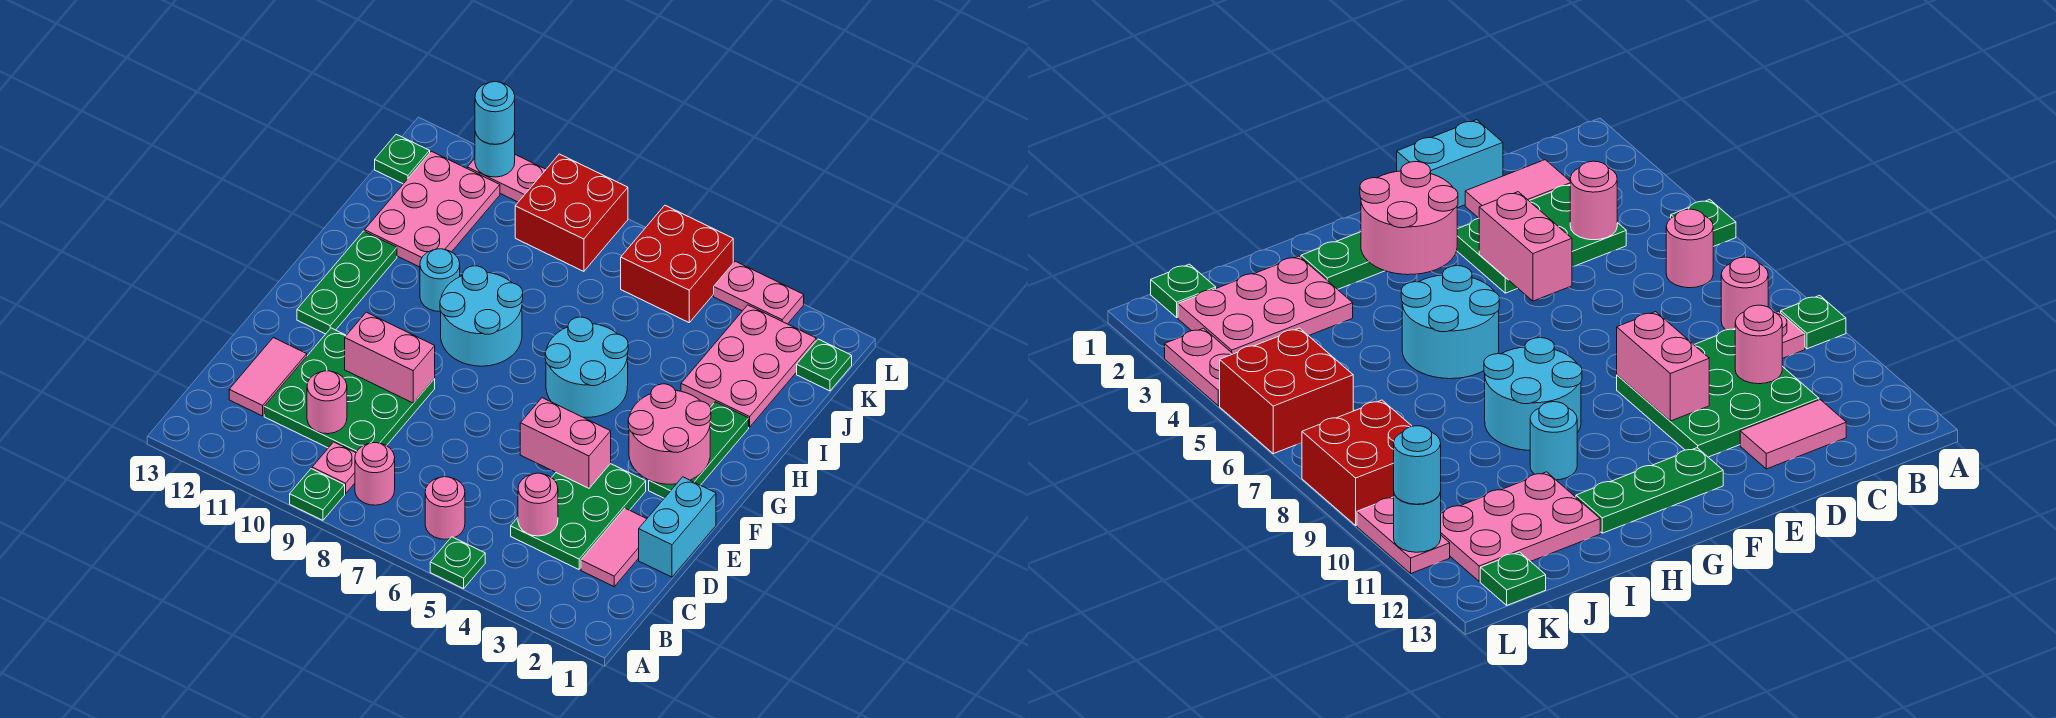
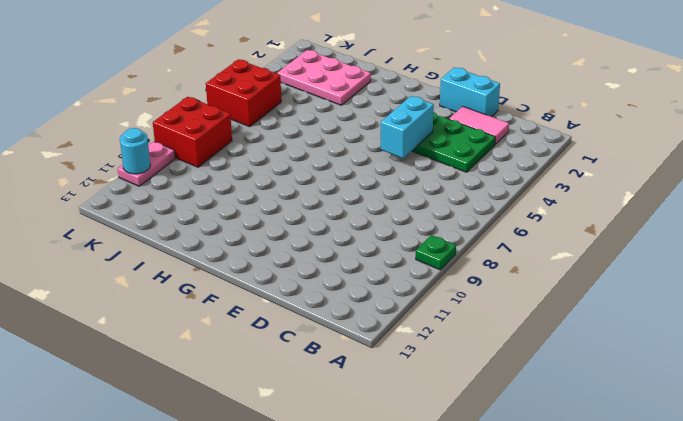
cyan 1x2 brick [381,96,434,158] -> pink 1x2 brick [520,398,611,488]
none -> green 1x1 plate [430,537,485,589]
none -> pink 1x1 round brick [425,477,465,539]
none -> pink 1x1 round brick [355,443,395,505]
none -> pink 1x1 plate [312,442,356,494]

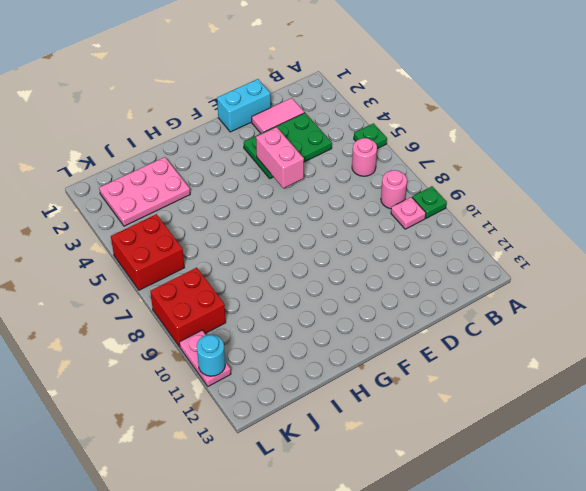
none -> green 3x3 plate [264,328,435,452]
none -> pink 1x2 tile [229,338,307,416]
none -> green 1x3 plate [649,402,749,498]
none -> green 1x3 plate [297,231,397,334]

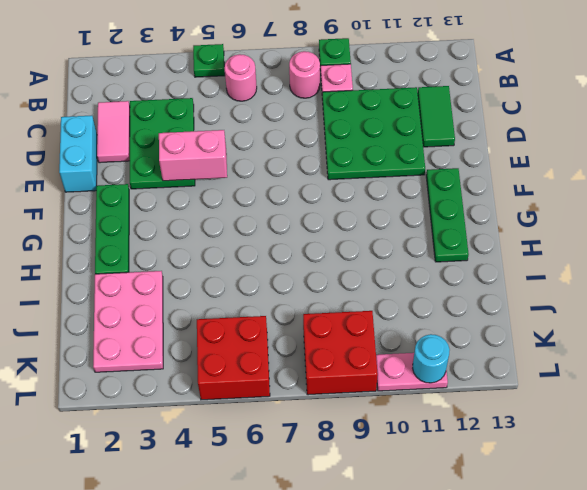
green 1x2 tile [418,86,455,147] -> pink 1x2 tile [229,338,307,416]
none -> cyan 2x2 round brick [545,317,628,417]
none -> cyan 2x2 round brick [440,266,523,366]
none -> cyan 1x1 round brick [420,249,460,312]
none -> pink 2x3 plate [365,151,500,267]

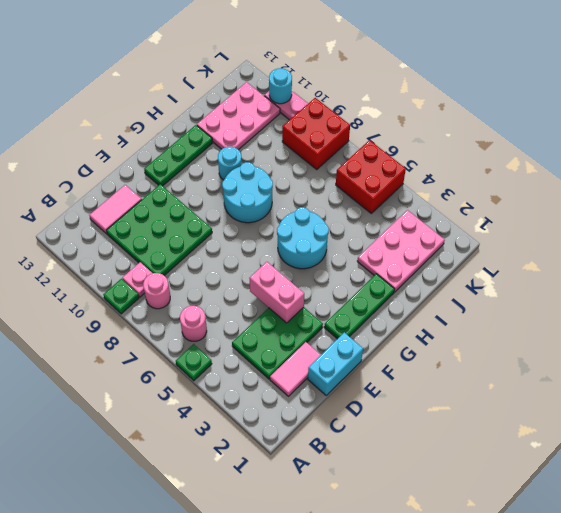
none -> green 1x1 plate [797,339,852,391]
none -> green 1x1 plate [375,134,430,184]
none -> pink 1x2 plate [714,261,804,324]
none -> pink 1x1 round brick [518,473,558,536]

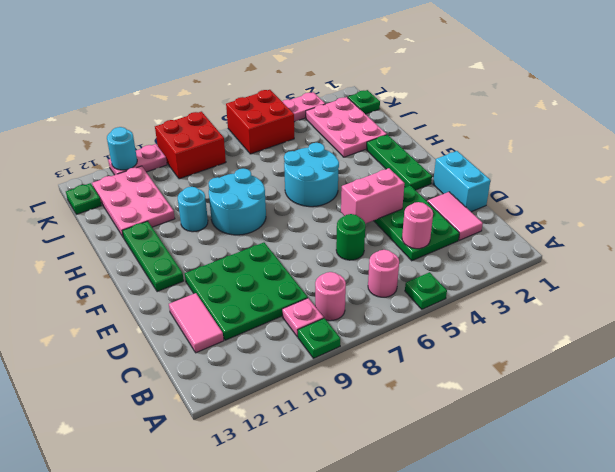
green 1x1 round brick [336,214,365,260] -> none
none -> pink 1x1 round brick [307,371,347,434]
none -> pink 1x2 brick [345,312,435,403]
none -> pink 2x2 round brick [628,384,711,484]
none -> cyan 1x1 round brick [475,82,515,144]

